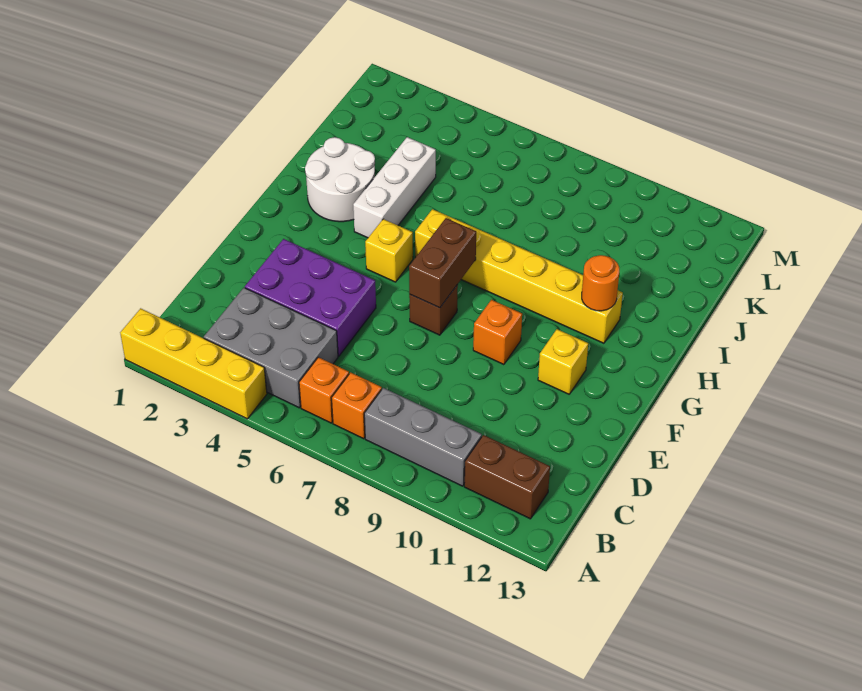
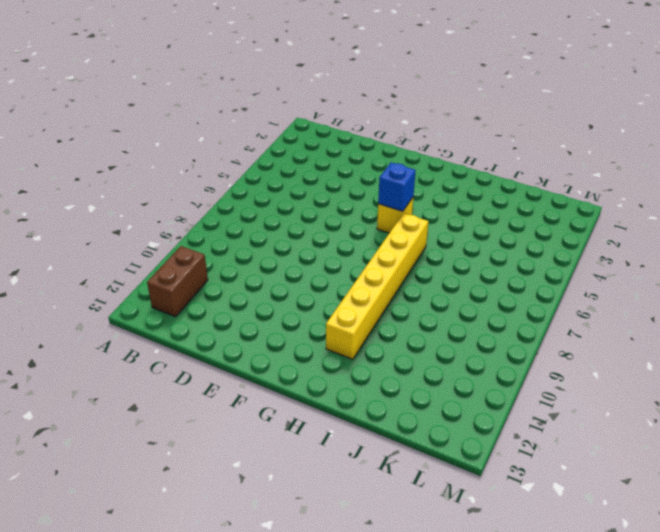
blue 1x1 brick [378,163,416,211] -> none
none -> yellow 1x4 brick [120,308,267,419]
none -> grey 2x3 brick [204,288,338,408]
none -> orange 1x1 brick [299,357,349,423]

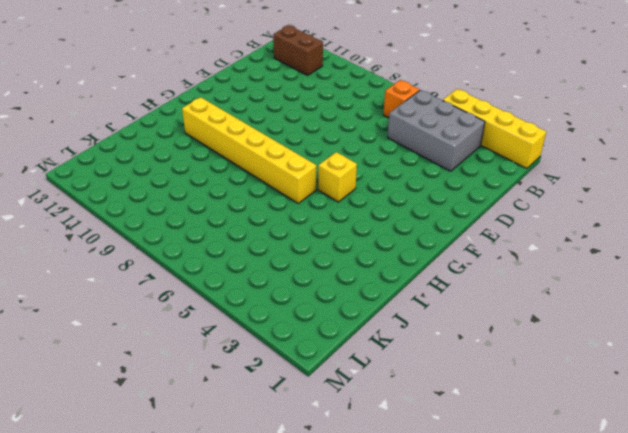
none -> orange 1x1 brick [332,372,382,439]
none -> grey 1x3 brick [364,388,482,486]
none -> purple 2x3 brick [245,239,376,356]

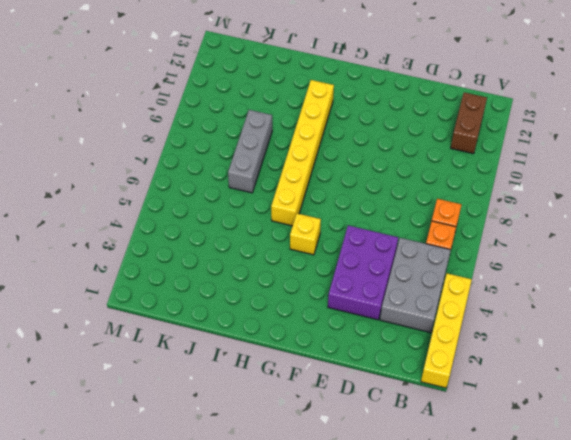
grey 1x3 brick [228,110,272,193] -> grey 1x3 brick moved to [364,388,482,486]
none -> brown 1x1 brick [409,285,458,335]
none -> orange 1x1 brick [473,300,522,365]
none -> yellow 1x1 brick [538,329,588,394]

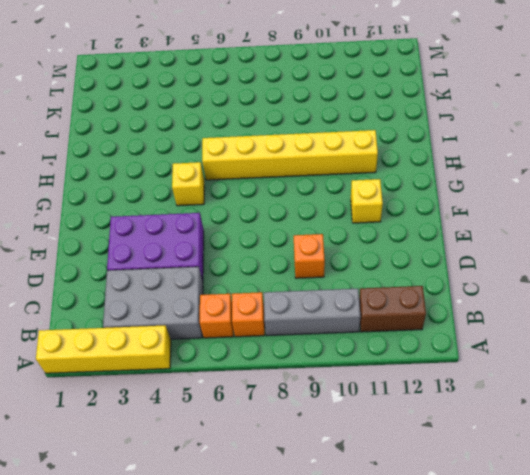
orange 1x1 brick [294,234,325,278] -> orange 1x1 brick moved to [473,300,522,365]
none -> brown 1x1 brick [409,285,458,335]
none -> white 2x2 round brick [305,137,375,222]
none -> white 1x3 brick [353,137,436,238]

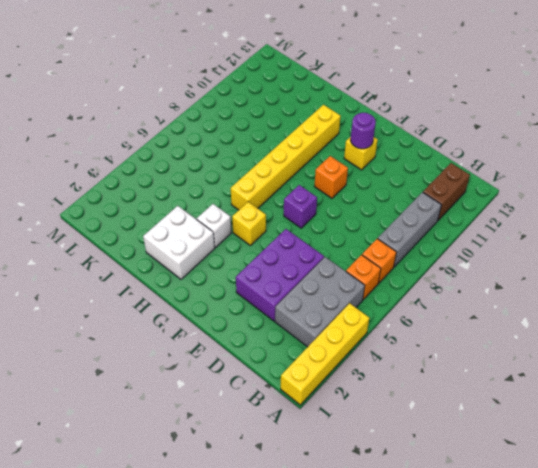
purple 1x1 brick [284,185,317,228] -> brown 1x1 brick [409,285,458,335]
purple 1x1 round brick [351,113,376,149] -> none
white 2x2 brick [143,206,215,279] -> white 2x2 round brick [305,137,375,222]
white 1x1 brick [197,204,231,248] -> white 1x3 brick [353,137,436,238]
none -> brown 1x2 brick [409,218,476,308]
none -> orange 1x1 round brick [582,255,619,311]

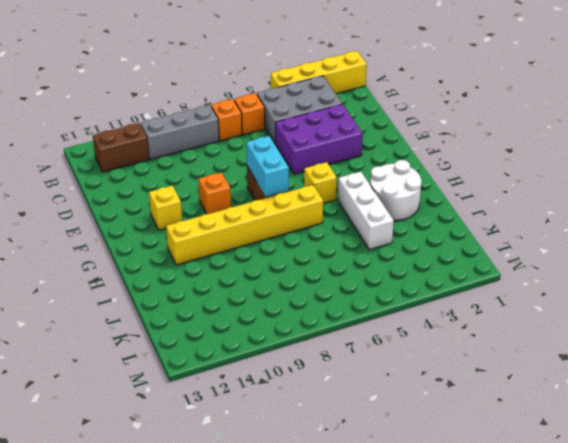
cyan 1x2 brick [246,136,289,197] -> brown 1x2 brick [409,218,476,308]
none -> orange 1x1 round brick [582,255,619,311]

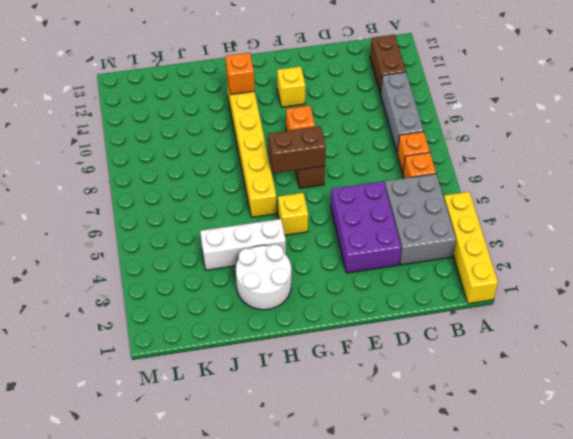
orange 1x1 brick [226,53,255,95] -> orange 1x1 round brick [582,255,619,311]

